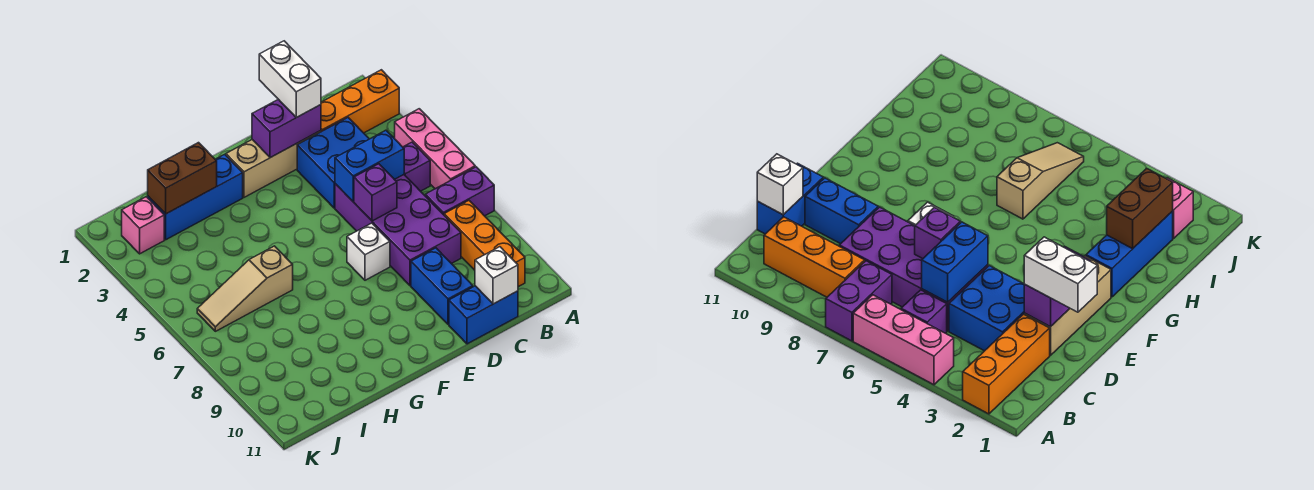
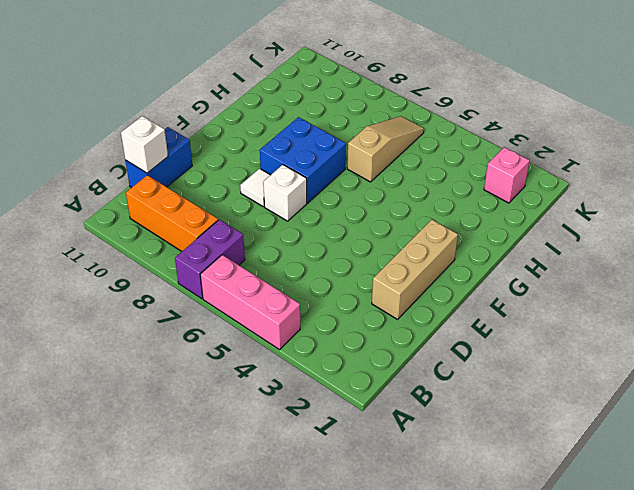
white 1x1 tile [240,169,270,207] -> none
blue 2x2 brick [260,117,346,203] -> blue 2x2 brick moved to [297,118,369,208]
none -> orange 1x3 brick [321,70,399,133]
none -> purple 1x1 brick [403,142,430,191]
none -> purple 2x4 brick [335,175,461,286]

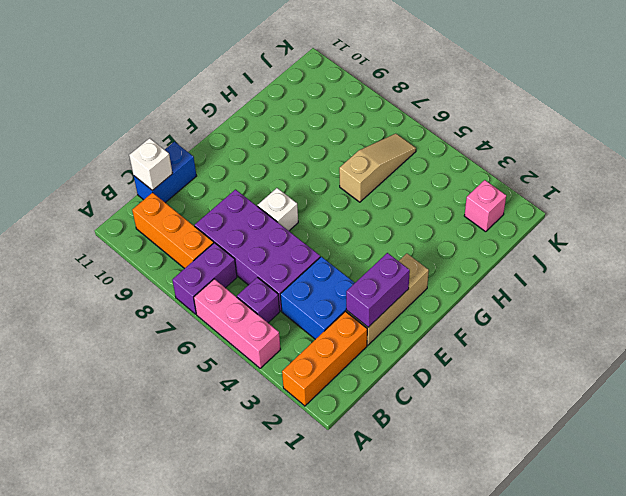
none -> blue 1x2 brick [411,248,473,324]
none -> blue 1x3 brick [148,154,243,240]
none -> blue 1x2 brick [335,130,404,201]

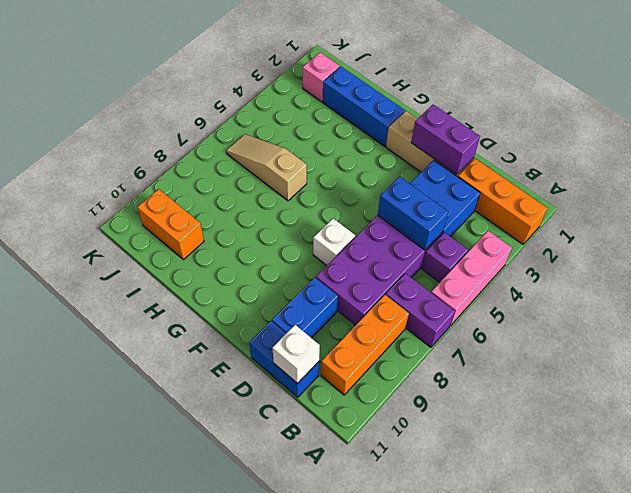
orange 1x2 brick [138,189,204,260] -> none
none -> purple 1x1 brick [354,164,397,221]
none -> brown 1x2 brick [148,143,217,214]
none -> white 1x2 brick [259,41,321,118]

